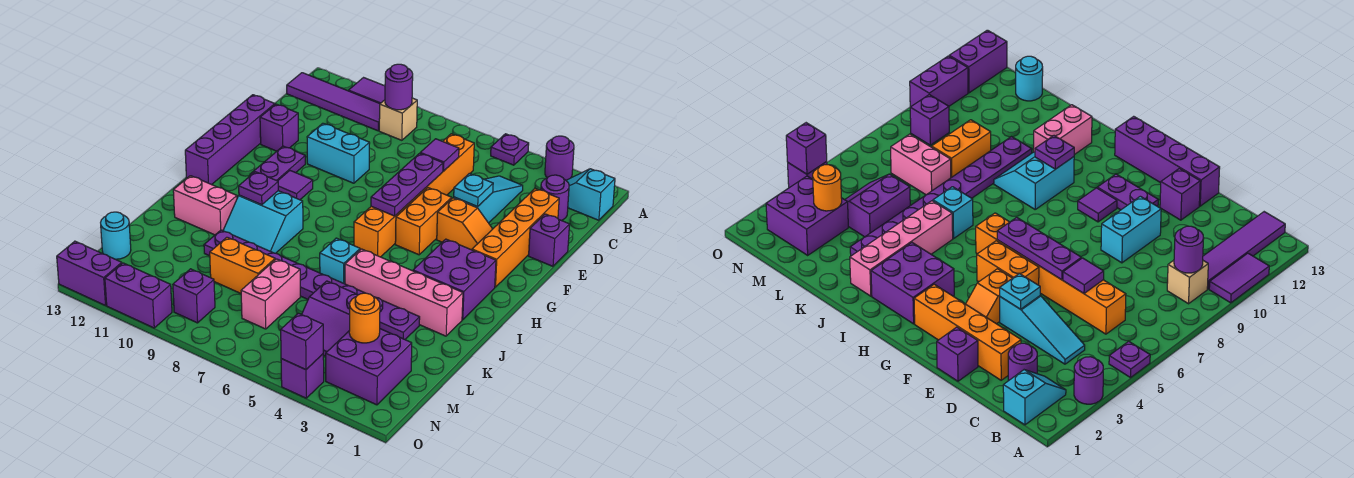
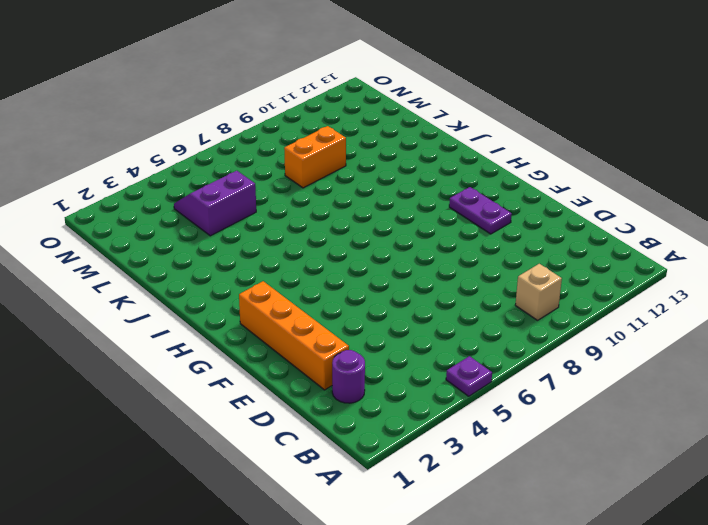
none -> purple 1x1 round brick [545,136,574,180]
none -> purple 1x2 tile [349,78,385,103]
none -> cyan 1x2 slope [566,169,615,220]
none -> purple 1x4 tile [287,73,380,131]

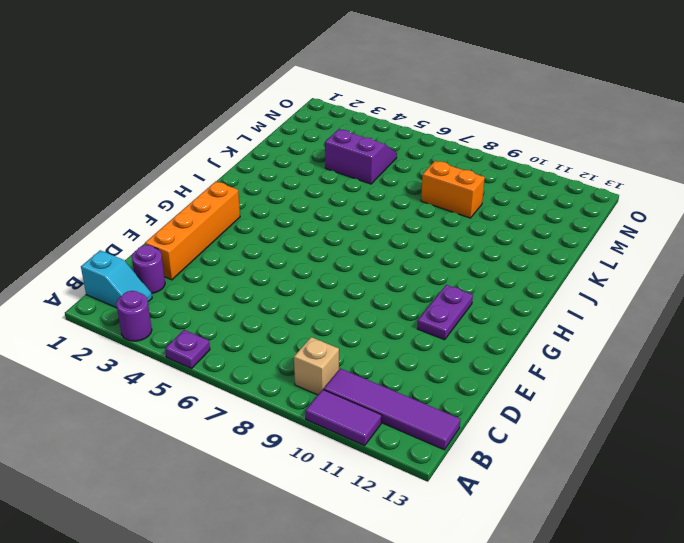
none -> cyan 1x3 slope [454,176,523,223]
none -> orange 1x6 brick [354,134,474,257]
none -> purple 1x1 brick [529,214,570,266]
none -> cyan 1x2 brick [307,123,370,183]

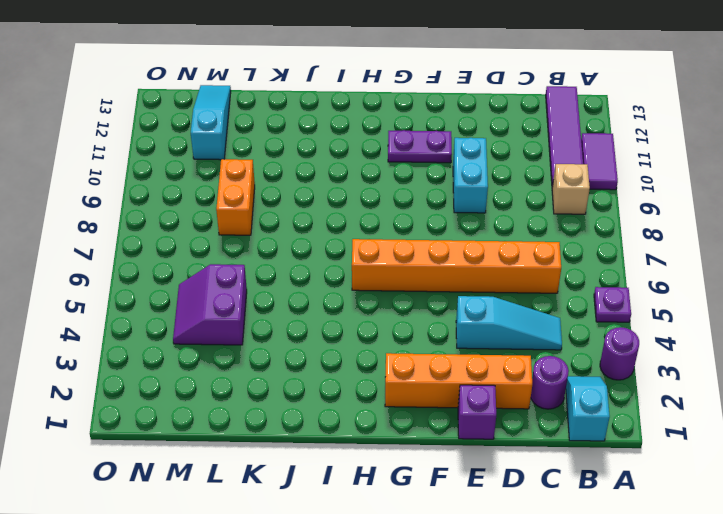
cyan 1x3 slope [191,85,231,160] -> cyan 1x1 round brick [101,212,131,259]
none -> purple 1x1 brick [260,104,298,151]
none -> purple 1x4 brick [185,95,275,185]
none -> orange 1x2 slope [437,198,492,250]
none -> orange 1x2 brick [395,188,452,255]

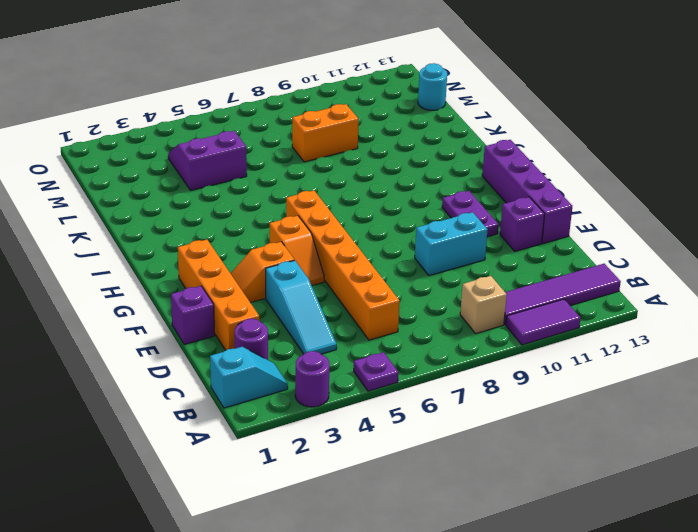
orange 1x2 slope [270,216,324,286] -> orange 1x2 brick [395,188,452,255]
none -> purple 1x1 tile [278,171,313,200]
none -> purple 2x2 brick [413,239,496,320]
none -> cyan 2x2 slope [223,191,303,253]
none -> pink 1x4 brick [345,249,463,336]

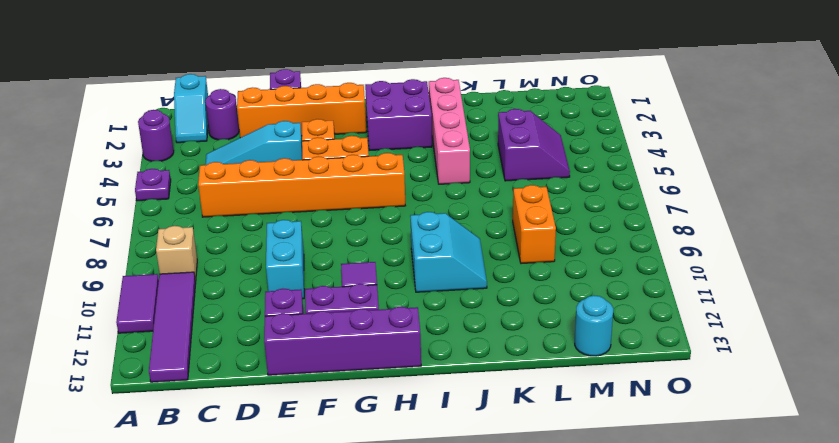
none -> cyan 1x1 brick [320,238,360,284]
none -> pink 1x2 brick [173,176,237,235]
none -> purple 1x8 plate [204,230,420,339]
none -> pink 1x2 brick [241,259,300,329]

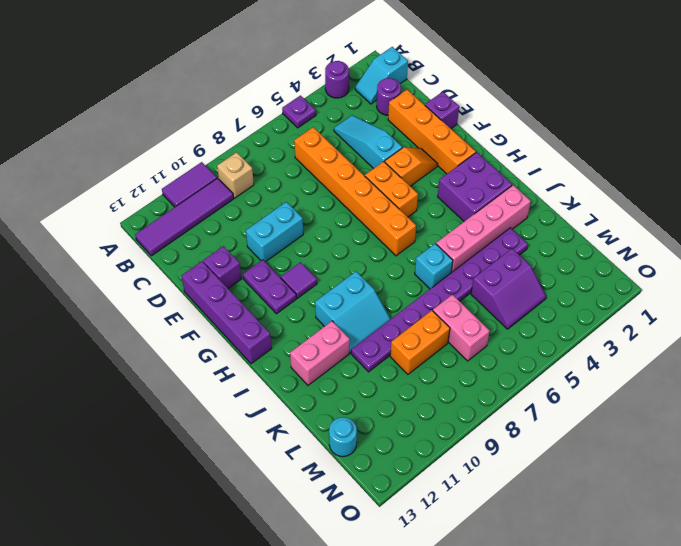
none -> purple 2x2 brick [326,329,412,405]
none -> purple 1x1 brick [173,269,215,323]
none -> purple 1x1 brick [281,354,324,398]
none -> purple 1x2 brick [105,263,172,328]

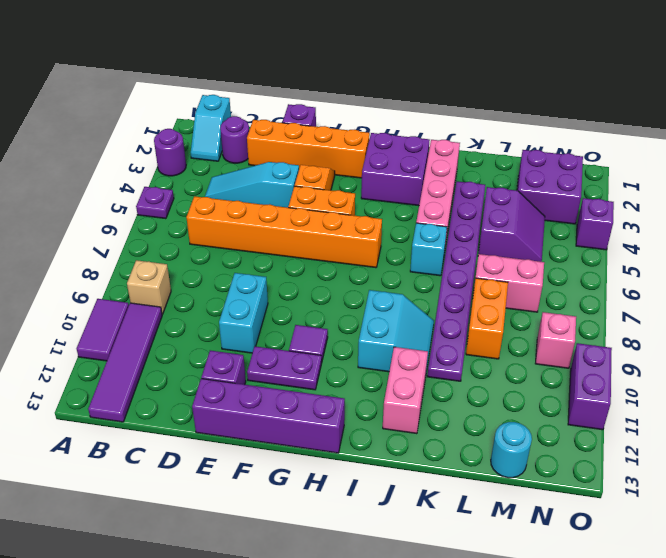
pink 1x1 brick [535,312,576,368] -> purple 1x1 brick [173,269,215,323]
none -> purple 1x2 brick [57,241,122,306]
none -> purple 1x1 round brick [385,64,413,110]
none -> purple 1x1 tile [420,139,459,171]
none -> cyan 1x1 plate [454,173,493,207]

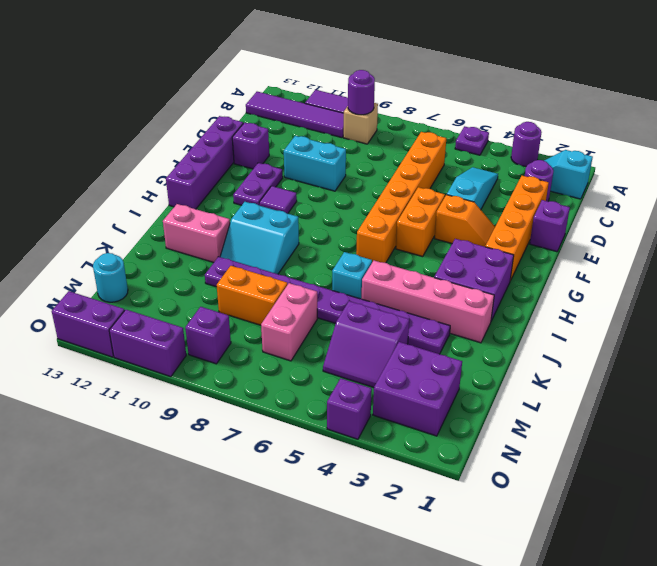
none -> purple 1x1 tile [420,139,459,171]
none -> cyan 1x1 plate [454,173,493,207]
none -> purple 1x3 plate [371,153,443,216]
none -> purple 1x1 plate [239,172,278,205]

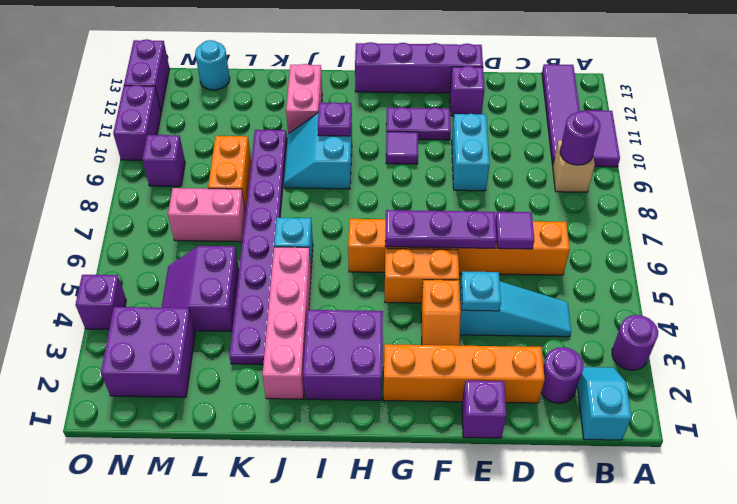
none -> purple 1x1 plate [491,134,529,165]
none -> orange 1x1 round brick [349,293,380,343]
none -> purple 1x1 brick [281,313,323,370]

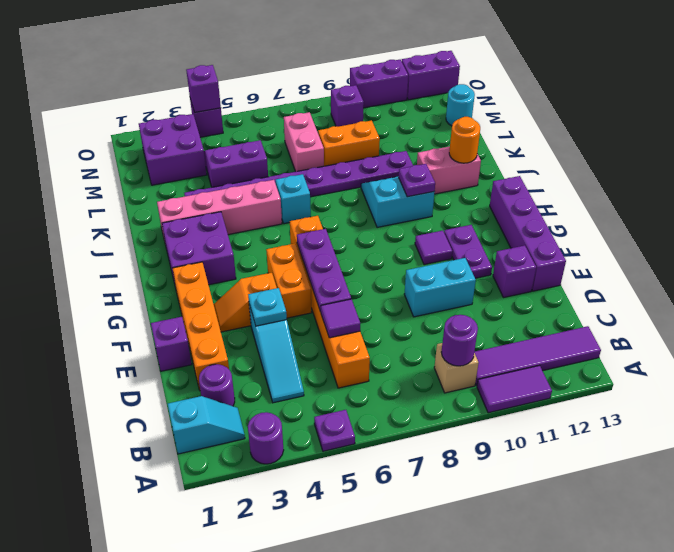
orange 1x1 round brick [449,117,480,163] -> orange 1x1 round brick moved to [349,293,380,343]

